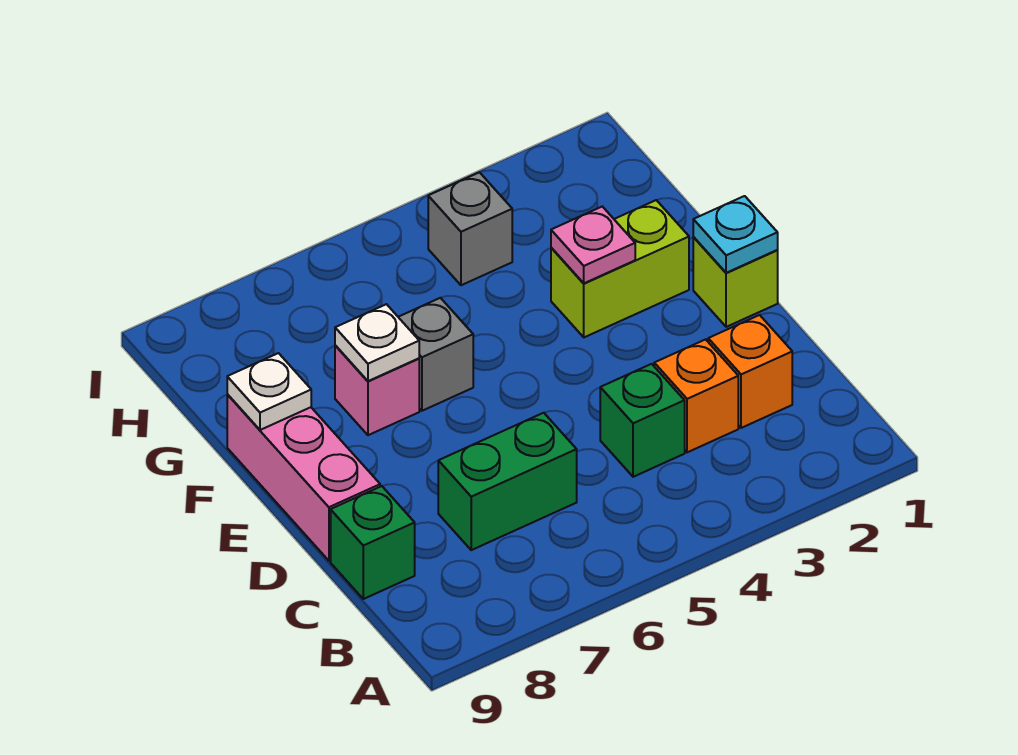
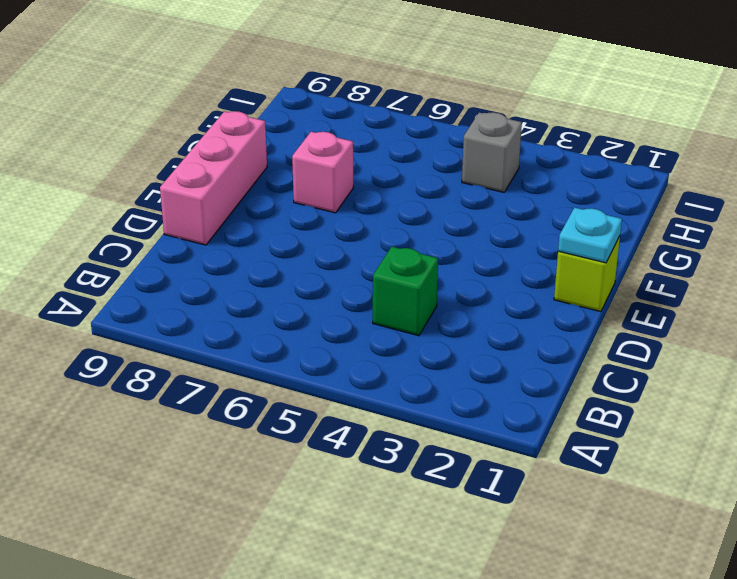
none -> orange 1x1 brick [708,315,792,428]
none -> orange 1x1 brick [654,339,738,452]
none -> green 1x2 brick [438,413,577,550]

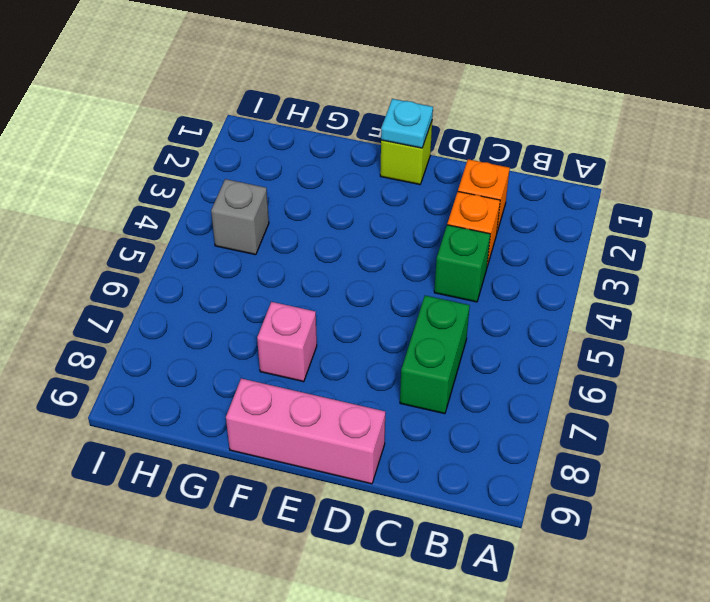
none -> green 1x1 brick [331,486,415,599]
none -> lime 1x2 brick [551,200,689,337]
none -> grey 1x1 brick [399,298,473,411]

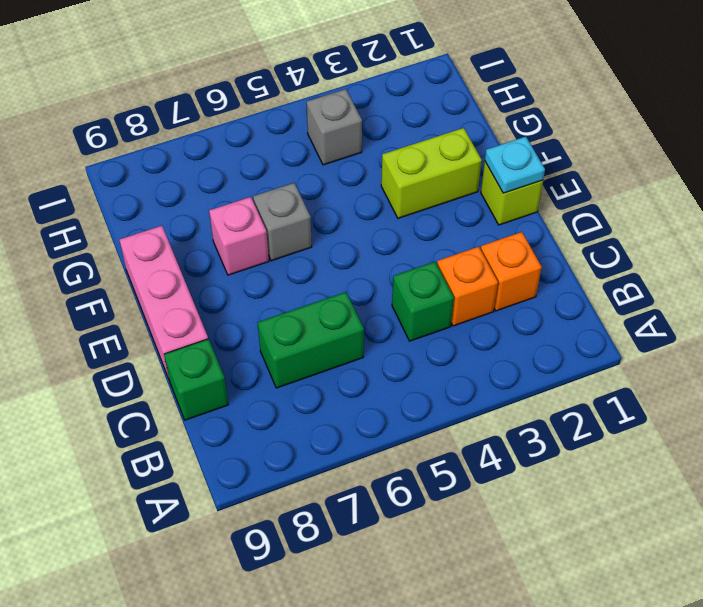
none -> pink 1x1 plate [551,207,635,283]
none -> white 1x1 plate [335,304,419,381]
none -> white 1x1 plate [227,353,311,430]

